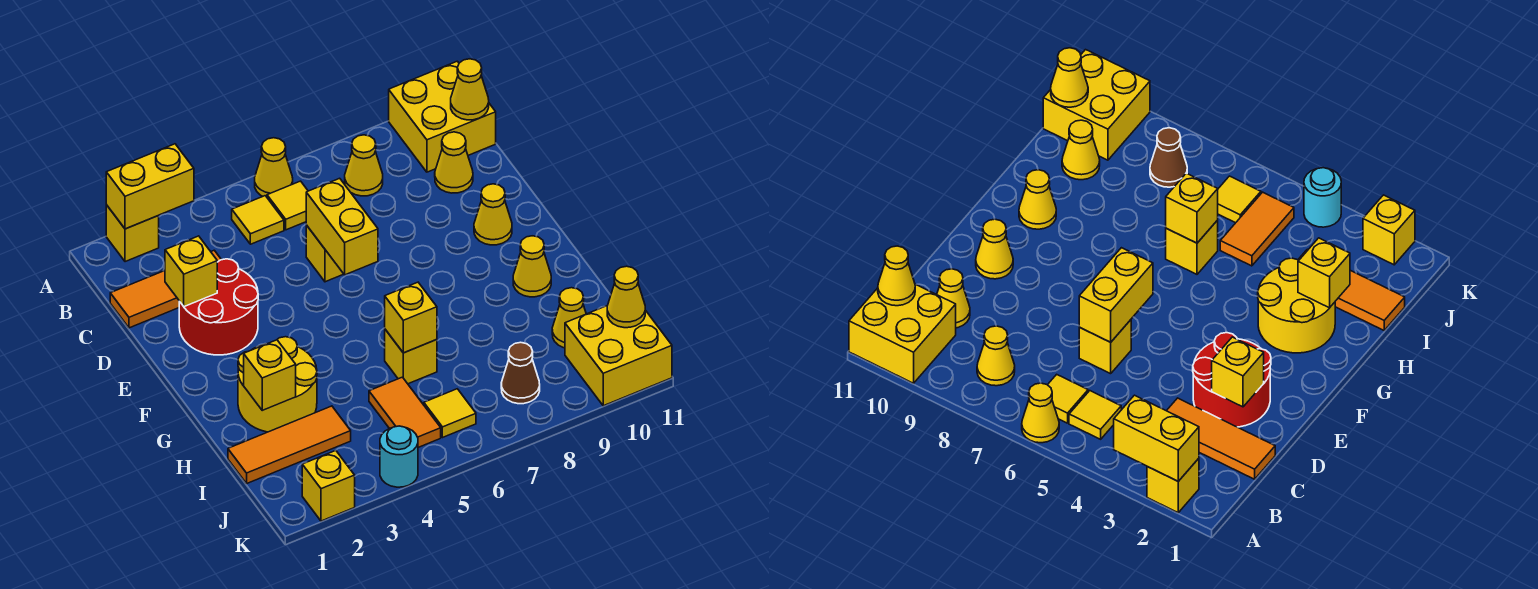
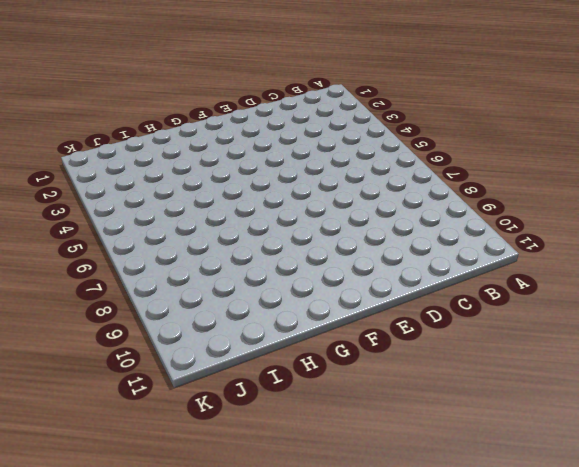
none -> yellow 1x1 brick [106,205,159,262]
none -> yellow 1x1 cone [255,138,293,197]
none -> yellow 2x2 brick [389,61,496,172]

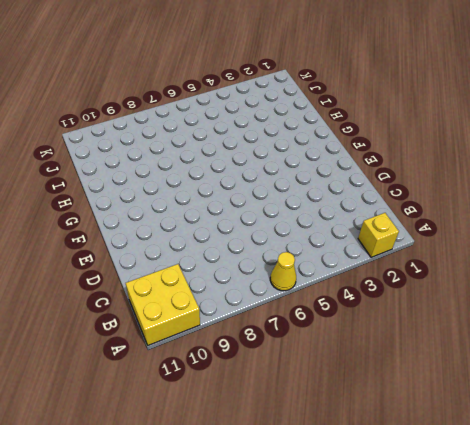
none -> yellow 1x1 tile [232,196,284,244]
none -> yellow 1x1 tile [267,181,308,230]
none -> yellow 1x1 cone [345,135,383,196]

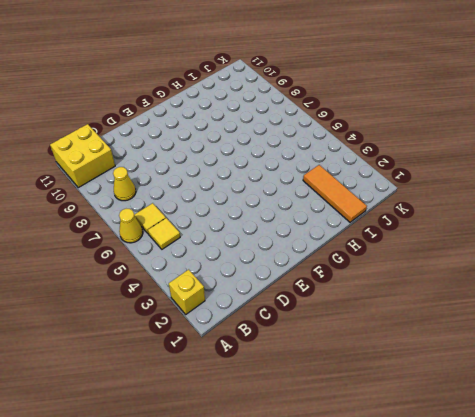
none -> orange 1x3 tile [110,250,221,328]
none -> yellow 1x1 cone [435,132,473,193]
none -> red 2x2 round brick [179,259,258,355]

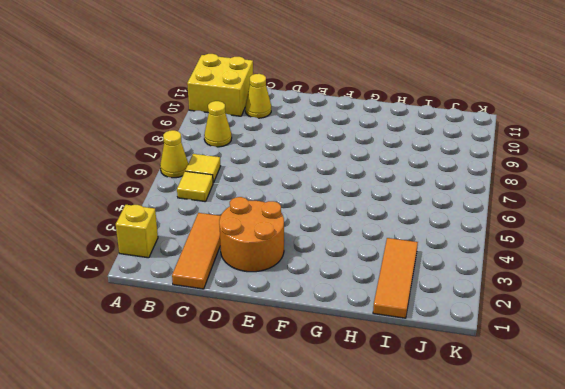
orange 2x2 round brick [219,197,284,272] -> red 2x2 round brick [179,259,258,355]
none -> yellow 1x1 brick [306,225,343,282]
none -> yellow 1x1 cone [474,184,512,245]
none -> yellow 2x2 round brick [238,337,317,432]

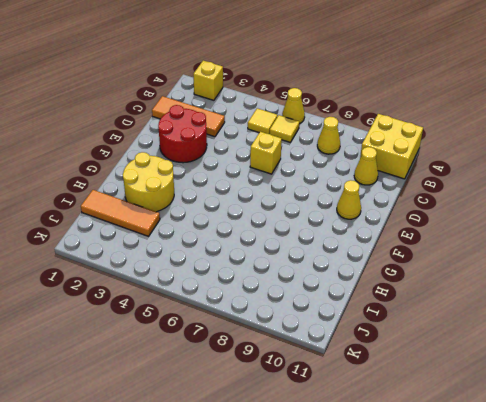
none -> yellow 1x1 cone [513,236,551,297]
none -> yellow 1x1 brick [385,329,437,384]
none -> orange 1x2 tile [369,377,441,447]

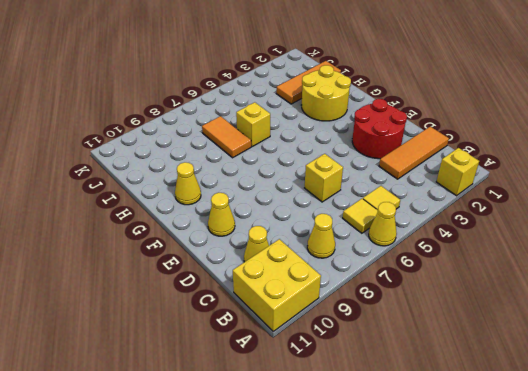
orange 1x2 tile [202,116,251,158] -> orange 1x2 tile moved to [369,377,441,447]
none -> yellow 1x1 cone [552,288,586,348]
none -> yellow 1x1 tile [424,389,476,438]
none -> brown 1x1 cone [501,342,540,404]

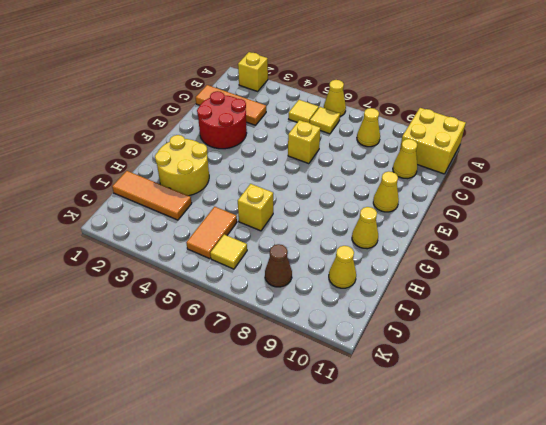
none -> yellow 2x2 brick [565,306,672,406]
none -> yellow 1x1 brick [302,450,355,521]
none -> cyan 1x1 round brick [380,426,418,487]

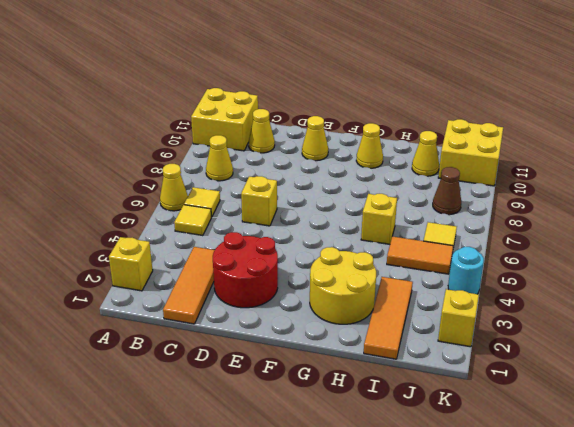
none -> yellow 1x2 brick [106,144,194,229]
none -> yellow 1x1 cone [451,59,489,120]
none -> yellow 1x1 brick [165,236,217,307]

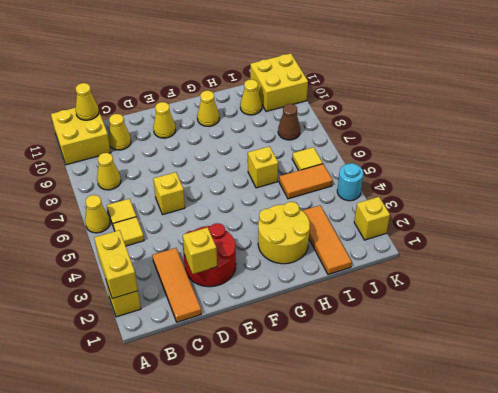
none -> yellow 1x2 brick [306,178,378,275]
none -> yellow 1x1 brick [244,340,296,410]
none -> yellow 1x1 brick [385,282,437,353]

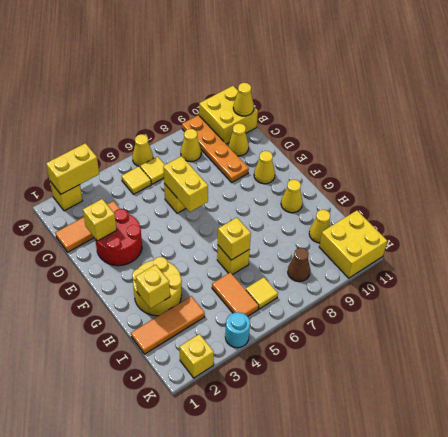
orange 1x4 plate [182,115,249,182] -> none
none -> yellow 1x1 cone [607,266,645,328]

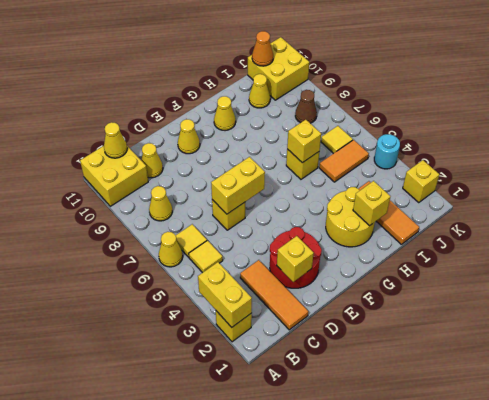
orange 1x1 cone [252,31,273,66] -> yellow 1x1 cone [607,266,645,328]

